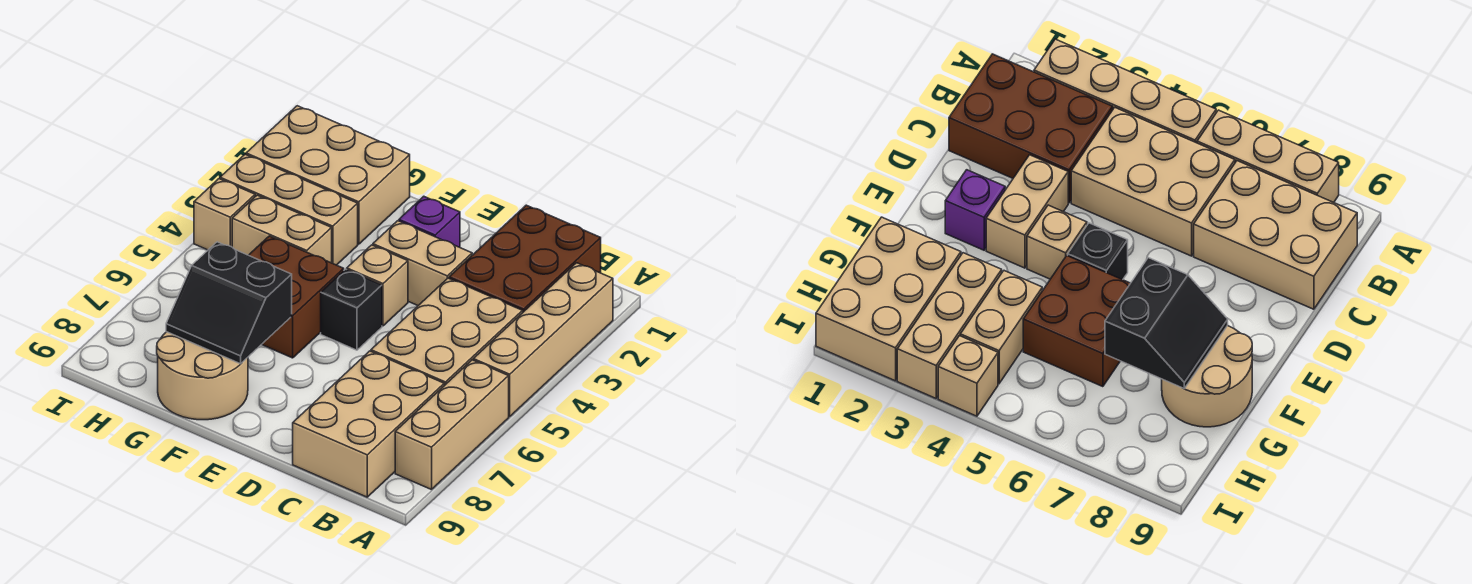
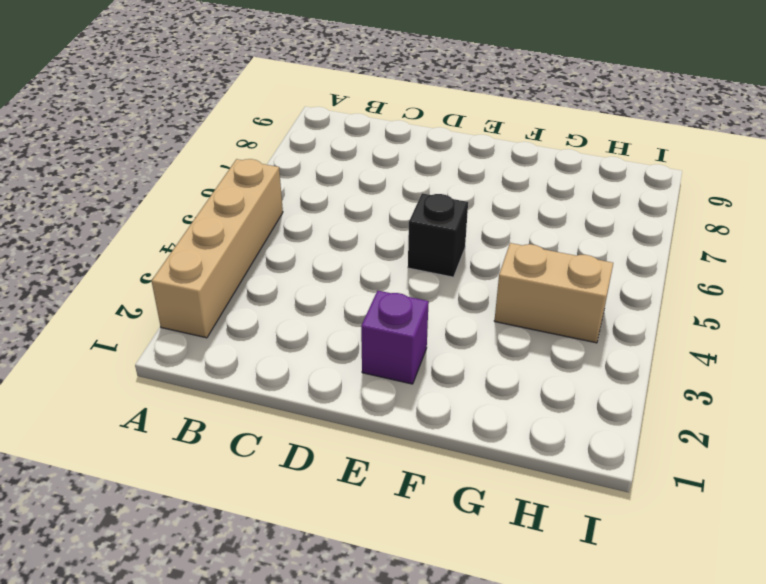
none -> tan 1x3 brick [395,360,509,490]
none -> brown 2x3 brick [449,205,601,312]
none -> tan 2x3 brick [371,278,523,386]

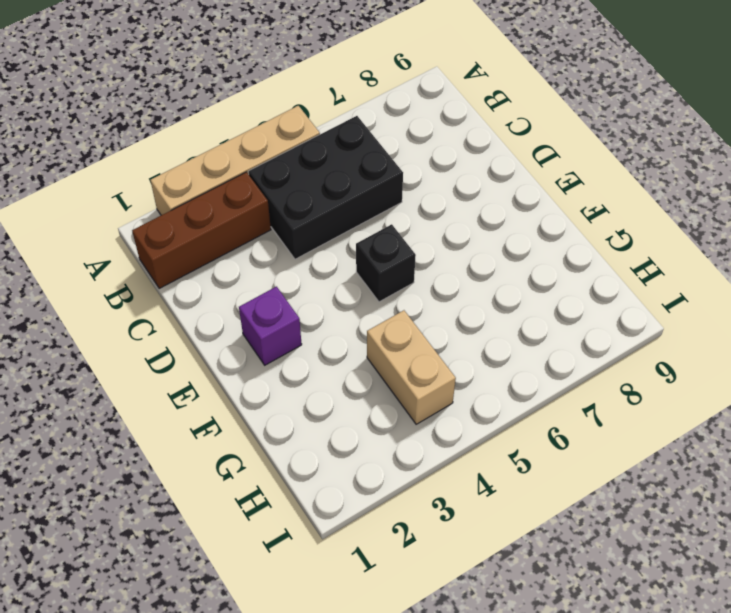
brown 1x3 brick [132,172,271,289] -> brown 2x3 brick [449,205,601,312]
black 2x3 brick [248,116,403,259] -> tan 2x3 brick [371,278,523,386]
none -> tan 1x3 brick [395,360,509,490]
none -> tan 2x3 brick [293,351,444,497]
none -> tan 1x2 brick [373,221,472,305]

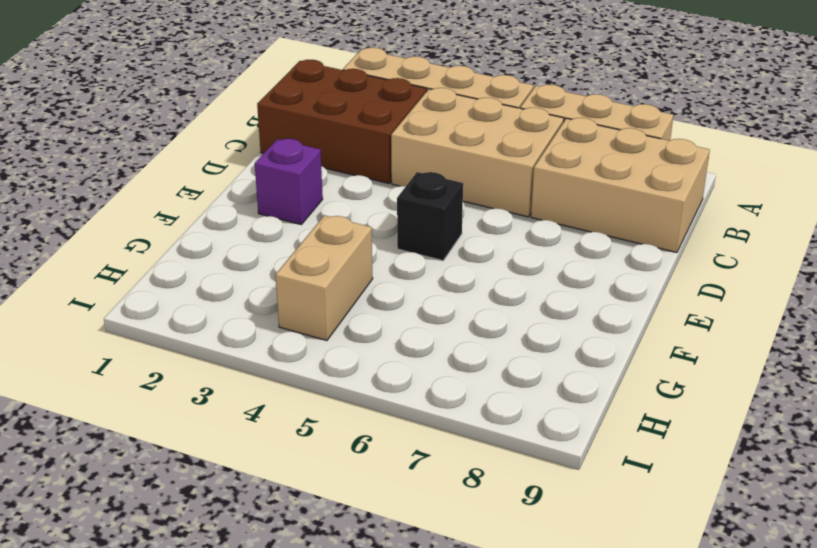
none -> tan 1x2 brick [373,221,472,305]
none -> tan 1x1 brick [347,245,408,326]
none -> brown 2x2 brick [249,236,344,358]

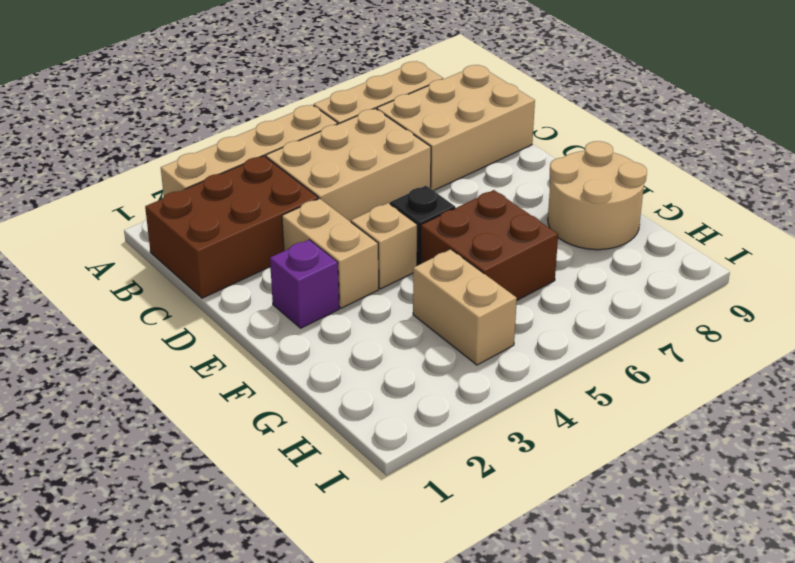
none -> tan 2x3 brick [246,106,410,244]
none -> tan 1x3 brick [220,154,358,265]
none -> tan 1x1 brick [194,179,255,250]

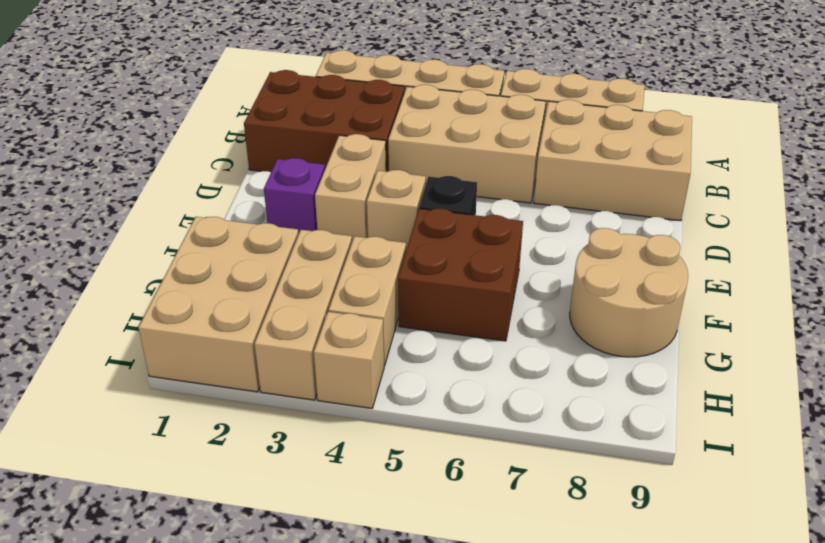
none -> black 2x2 slope [166,242,292,364]

